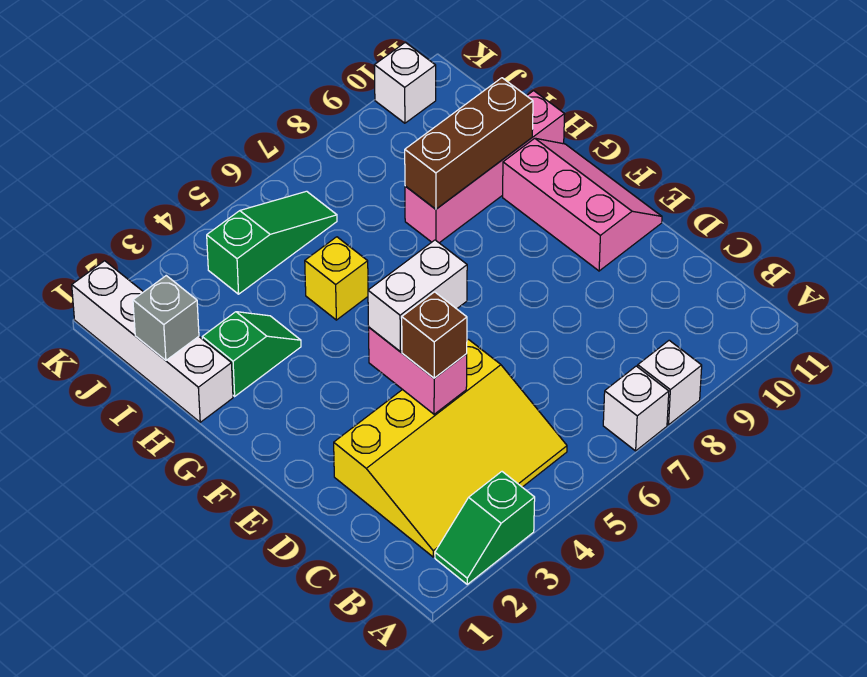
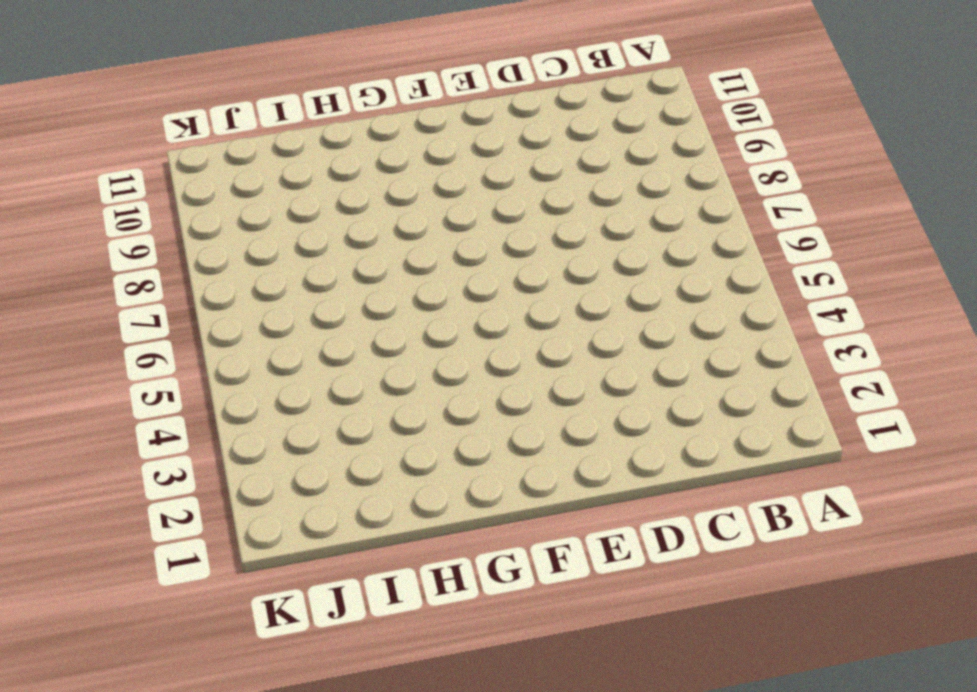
none -> green 1x2 slope [435,472,535,584]
none -> white 1x1 brick [603,366,669,451]
none -> white 1x1 brick [638,340,702,425]

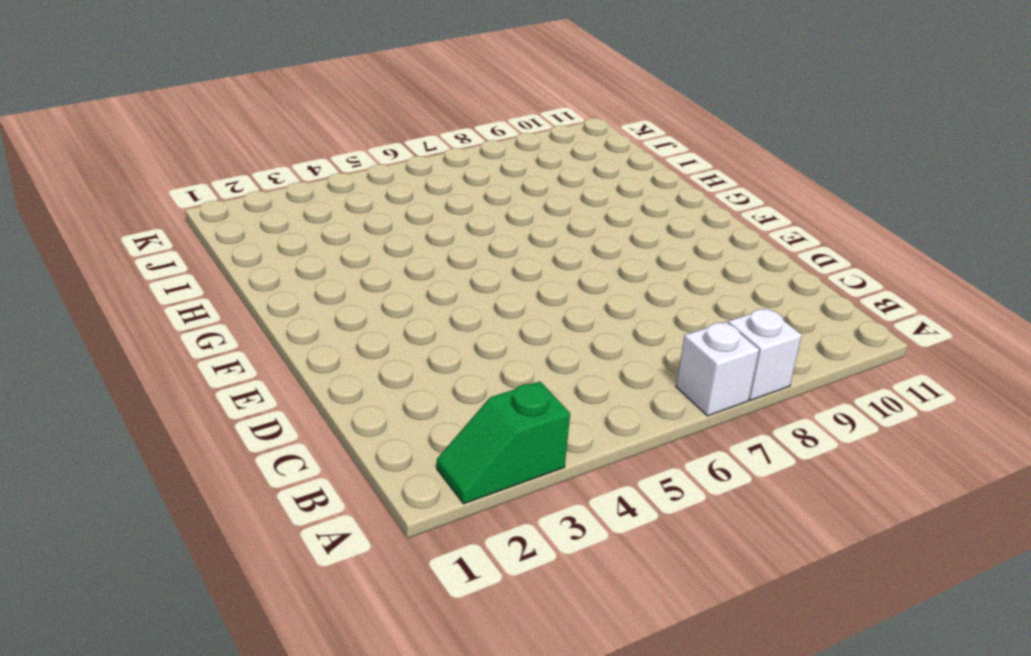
none -> yellow 3x4 slope [334,339,567,557]
none -> pink 2x3 slope [503,138,662,271]
none -> white 1x4 brick [72,261,233,422]

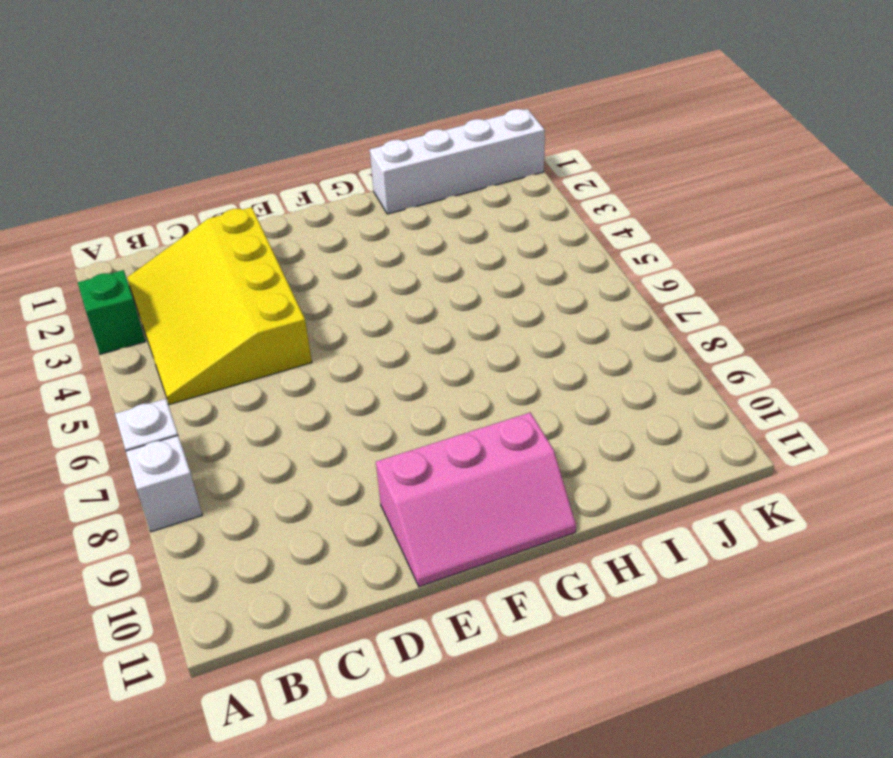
none -> green 1x2 slope [202,312,301,396]
none -> yellow 1x1 brick [305,237,368,320]
none -> pink 1x4 brick [405,91,565,243]

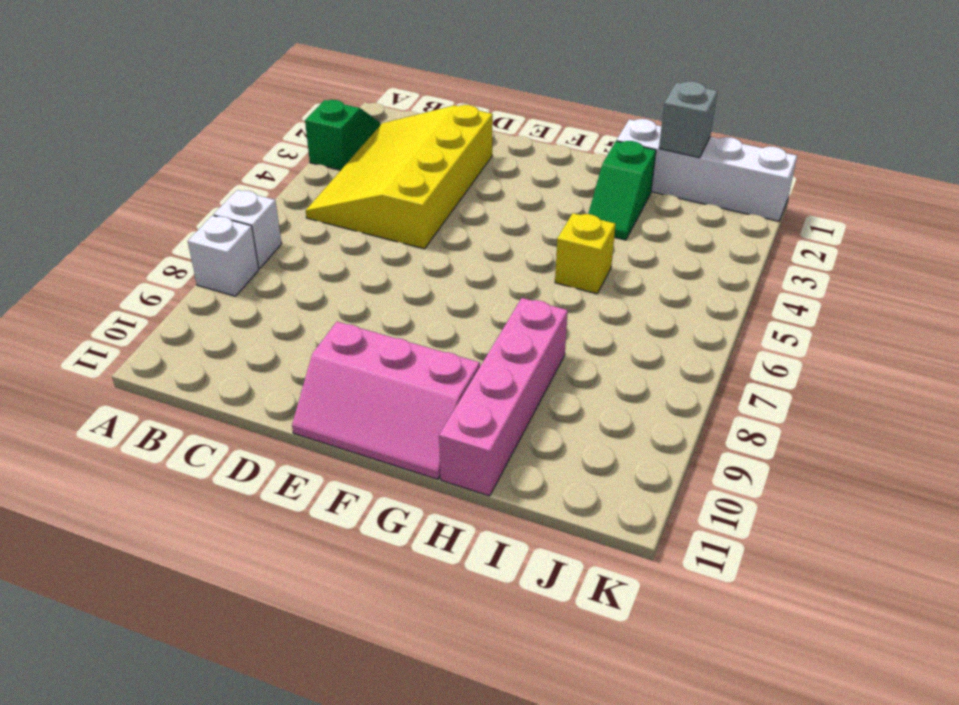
none -> green 1x3 slope [207,191,337,294]
none -> white 1x1 brick [374,42,436,123]
none -> pink 1x2 brick [369,327,467,414]

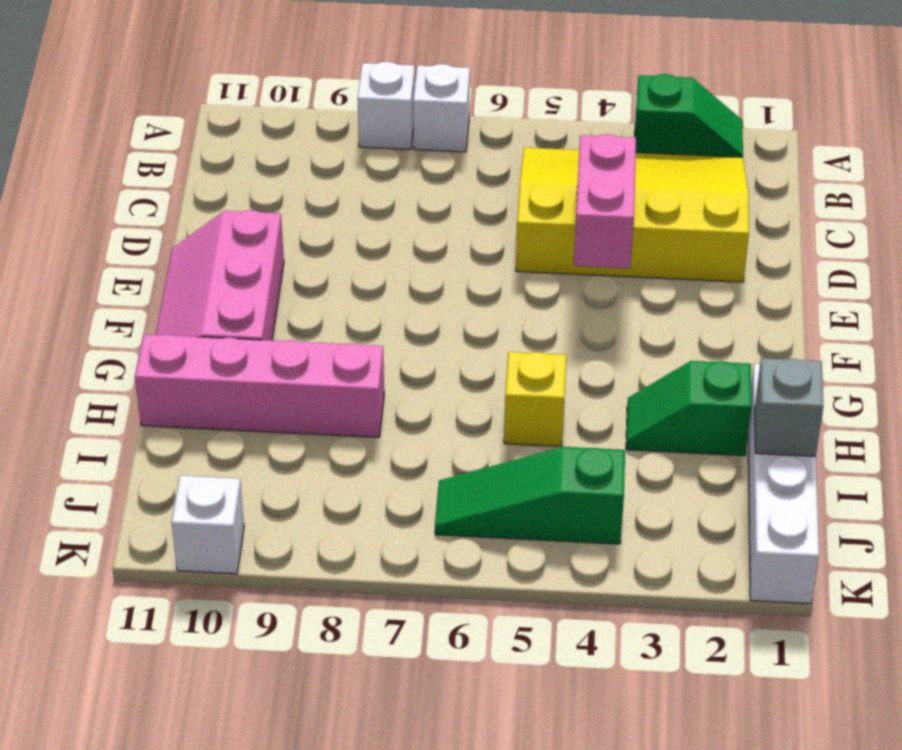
none -> brown 1x3 brick [405,78,533,209]
none -> brown 1x1 brick [402,292,467,378]
none -> white 1x2 brick [368,240,467,351]

